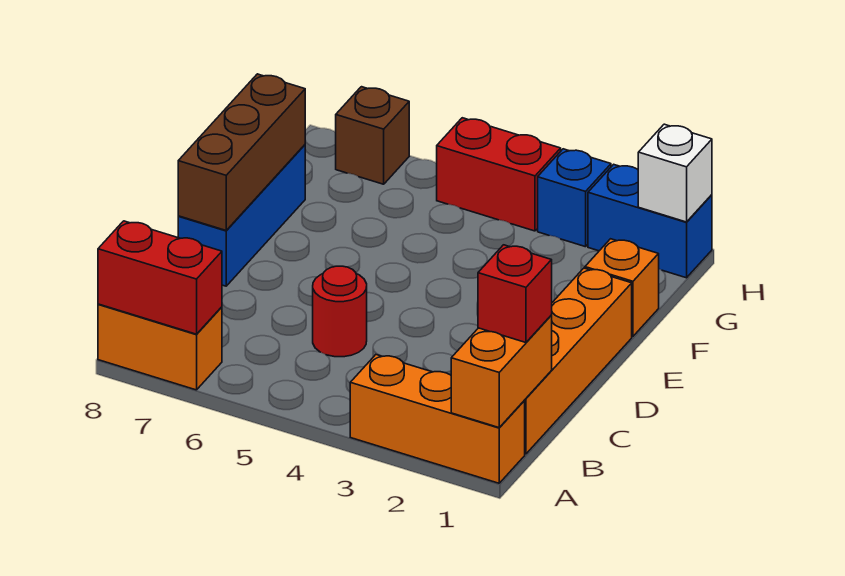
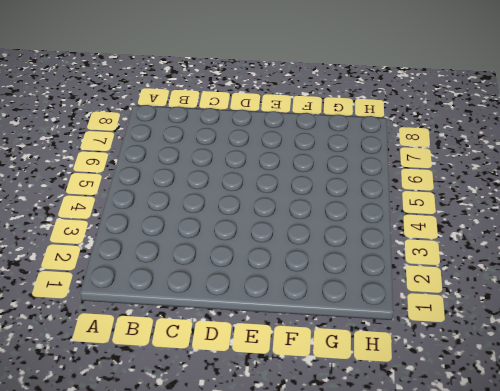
none -> orange 1x3 brick [350,355,525,483]
none -> orange 1x2 brick [98,304,222,390]
none -> orange 1x4 brick [524,268,632,454]

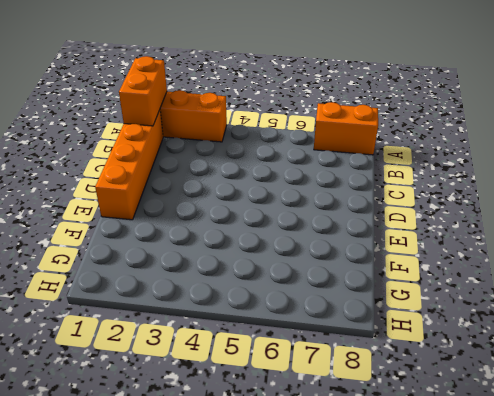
none -> red 1x1 round brick [313,266,367,357]
none -> blue 1x3 brick [178,145,305,286]
none -> orange 1x1 brick [585,239,659,336]

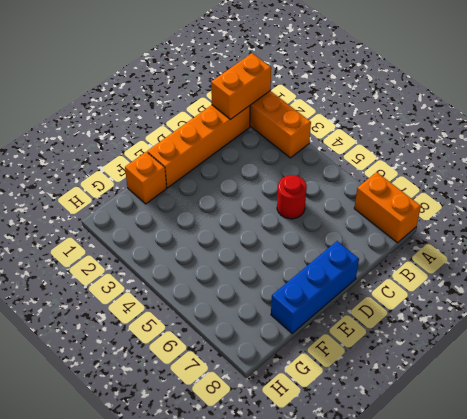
none -> blue 1x2 brick [588,164,712,278]
none -> blue 1x1 brick [538,149,611,247]
none -> red 1x2 brick [437,118,561,231]

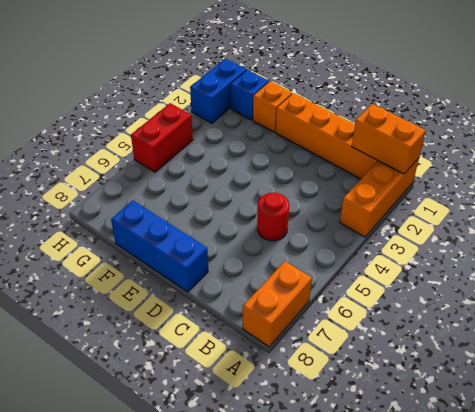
blue 1x1 brick [231,70,269,120] -> blue 1x1 brick moved to [538,149,611,247]
none -> brown 1x1 brick [336,87,409,184]
none -> red 1x2 brick [98,221,222,334]
none -> brown 1x3 brick [178,74,305,230]

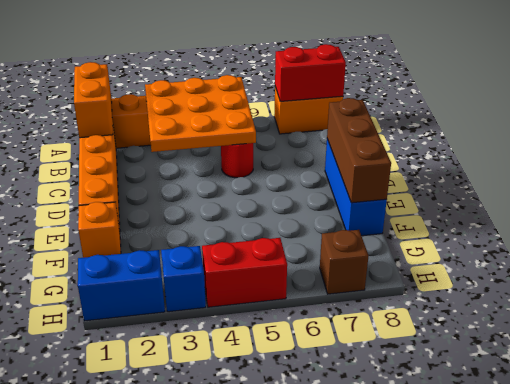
orange 3x3 plate [145,75,256,152] -> none
none -> white 1x1 brick [638,124,712,222]
none -> red 1x1 brick [478,245,552,343]

